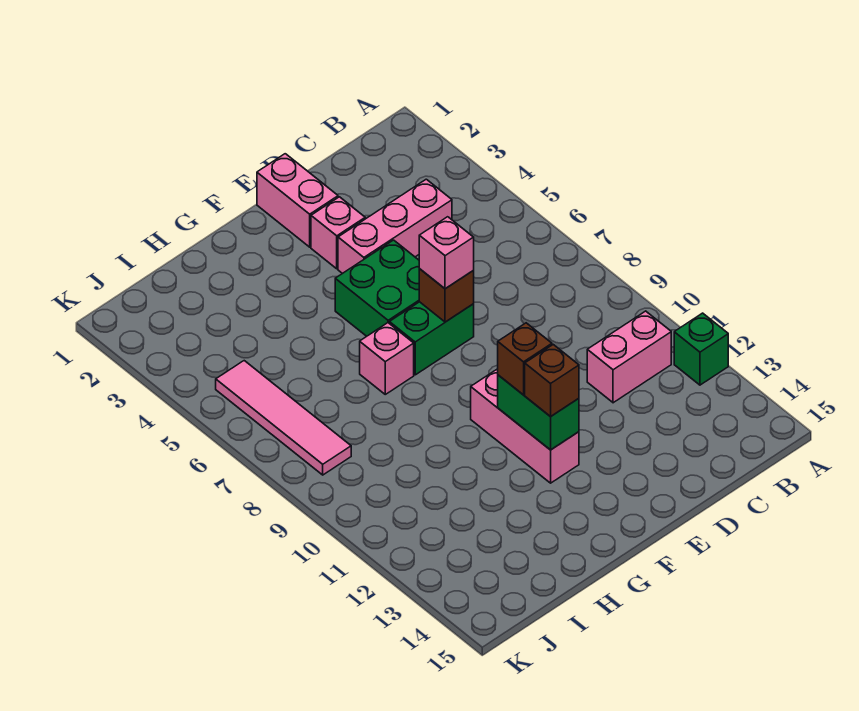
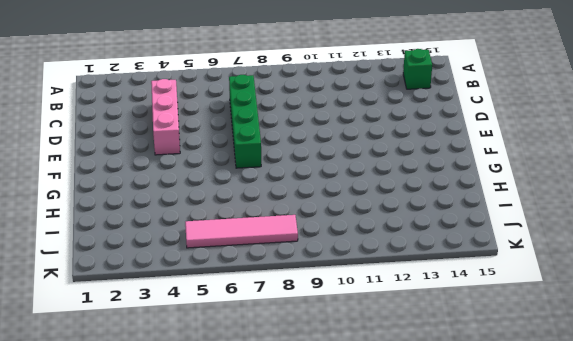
green 1x1 brick [403,49,432,89] -> green 1x1 brick moved to [674,313,728,385]
green 1x4 brick [229,75,261,168] -> green 1x2 brick [389,302,474,375]
none -> pink 1x2 brick [587,311,671,403]
none -> pink 1x2 brick [257,154,338,247]
none -> pink 1x1 brick [311,197,365,269]

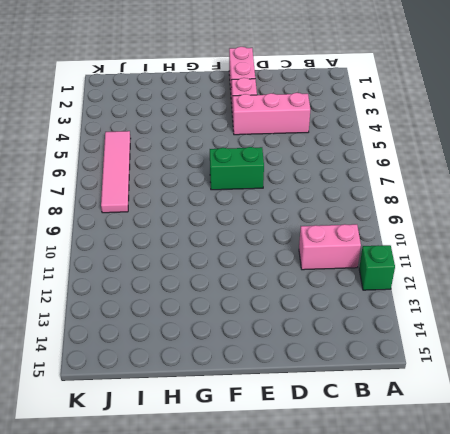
none -> green 2x2 brick [335,240,419,336]
none -> pink 1x3 brick [471,369,579,483]
none -> pink 1x1 brick [360,323,414,394]

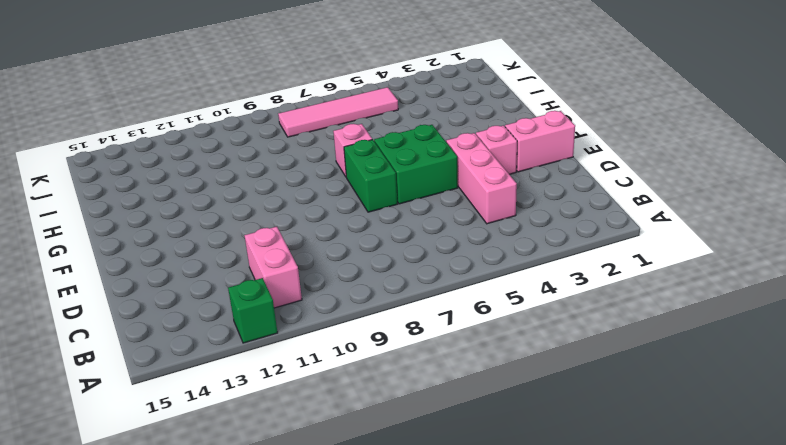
none -> pink 1x3 brick [471,369,579,483]
none -> brown 1x1 brick [419,269,474,322]
none -> green 1x2 brick [498,375,579,450]

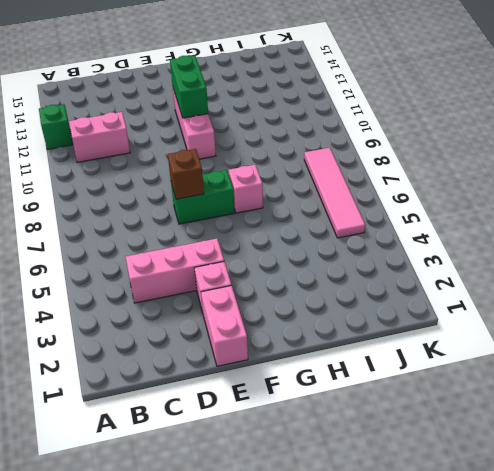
none -> green 2x2 brick [335,240,419,336]
none -> pink 1x1 brick [419,217,474,289]
none -> brown 1x1 brick [498,323,552,395]

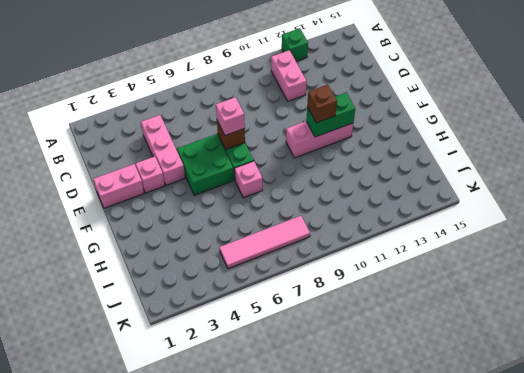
none -> brown 1x1 brick [525,345,579,417]

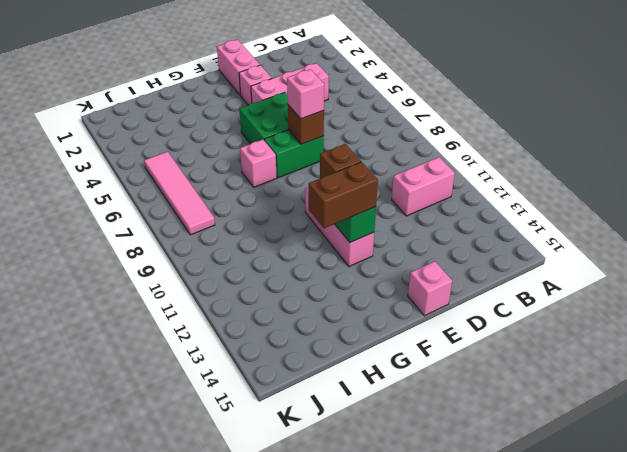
pink 1x1 brick [408,261,452,316] -> none
brown 1x2 brick [309,162,378,228] -> brown 1x1 brick [525,345,579,417]
none -> green 1x1 brick [674,313,728,385]

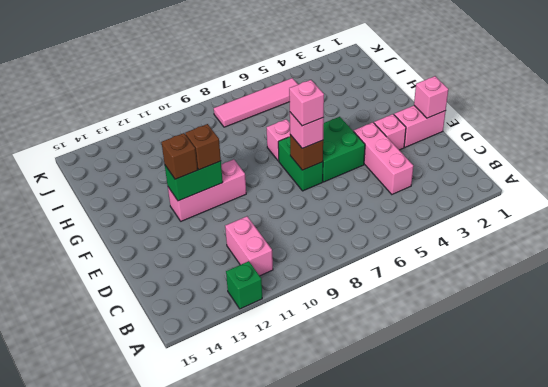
pink 1x1 brick [414,76,448,118] -> none
pink 1x1 brick [289,80,324,126] -> none

